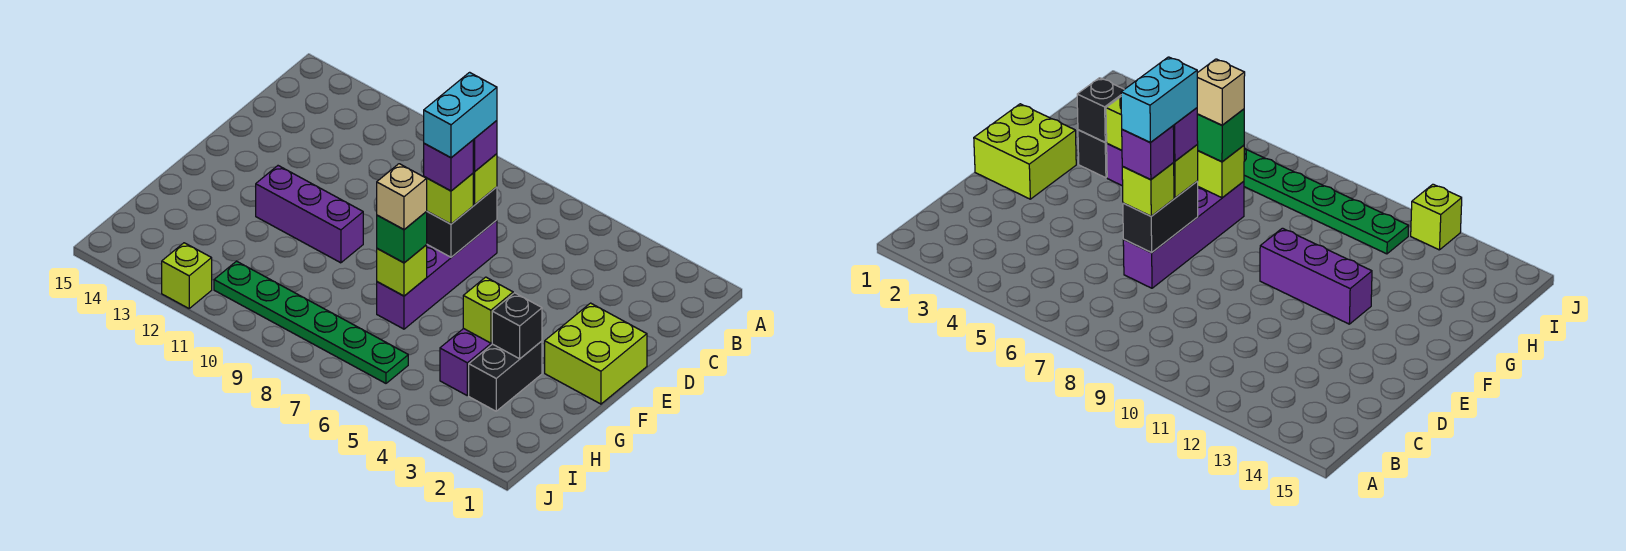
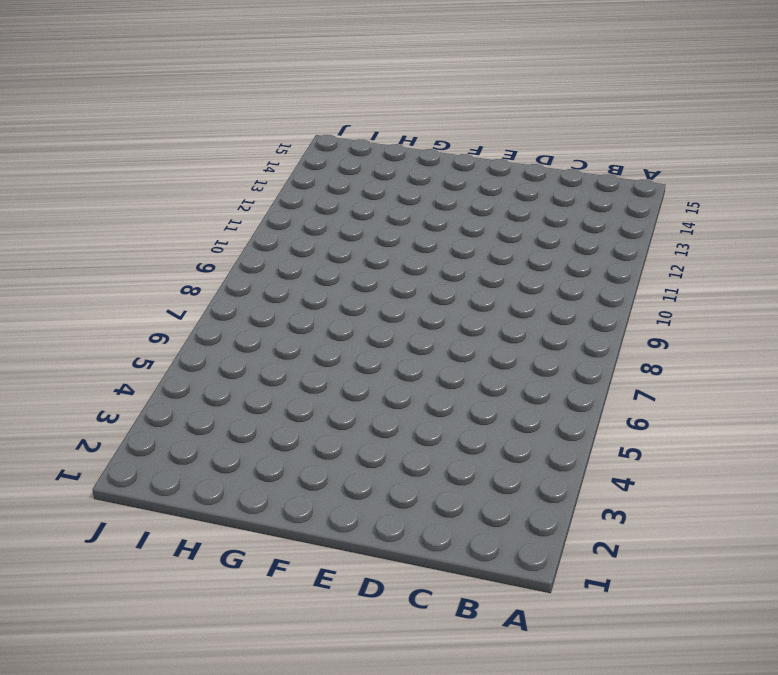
none -> purple 1x4 brick [377,220,497,329]
none -> lime 2x2 brick [545,303,647,404]
none -> purple 1x3 brick [256,166,363,263]

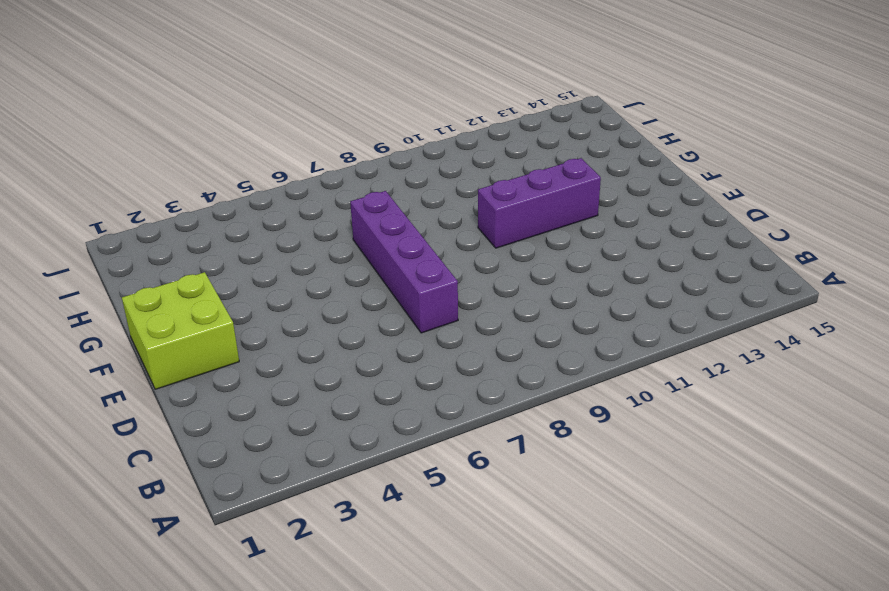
none -> black 1x2 brick [469,341,542,411]
none -> purple 1x2 brick [440,329,492,395]
none -> green 1x6 plate [214,261,408,383]

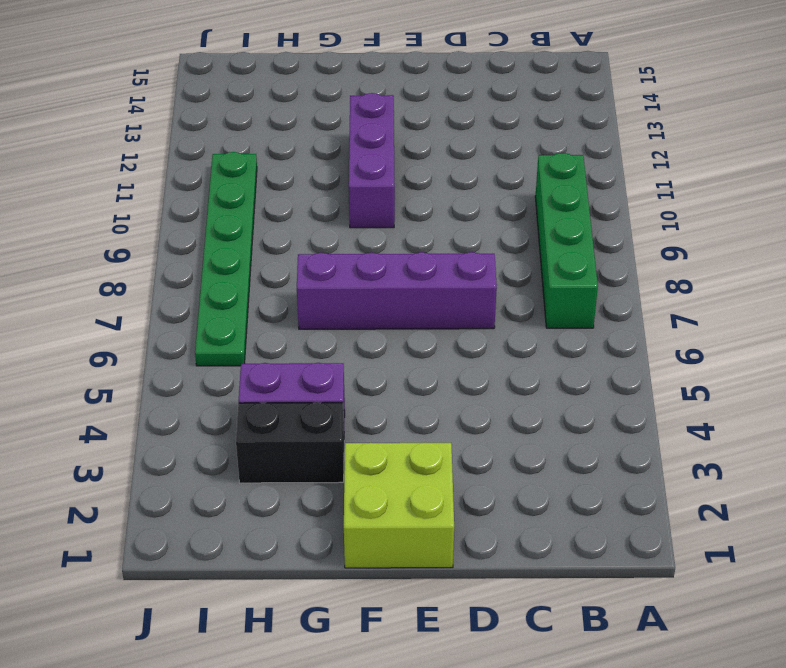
green 1x4 brick [535,153,598,328] -> none
none -> lime 1x1 brick [162,243,212,308]
none -> black 1x2 brick [426,187,497,257]
none -> black 1x1 brick [492,293,542,359]

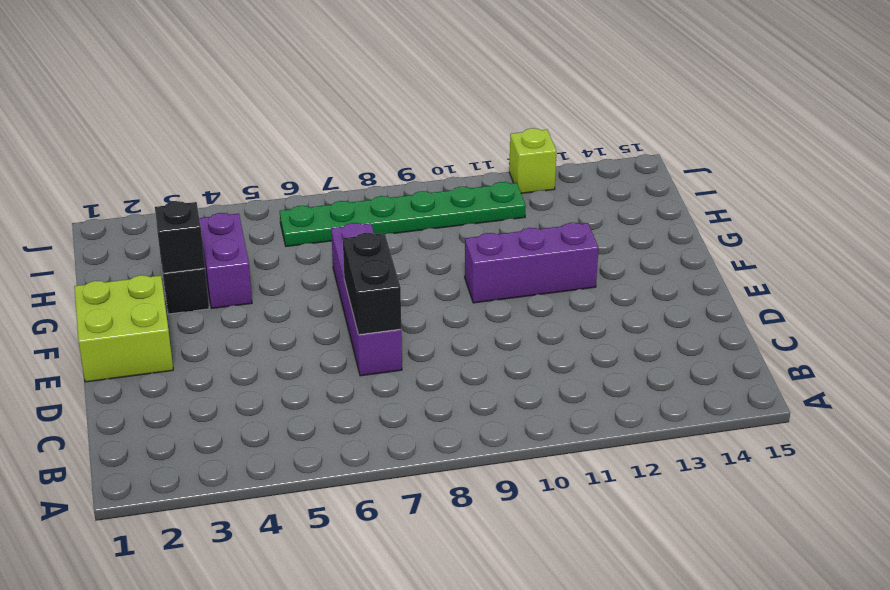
none -> lime 1x1 brick [463,277,513,343]
none -> lime 1x1 brick [377,245,427,296]
none -> lime 1x1 brick [473,154,497,205]

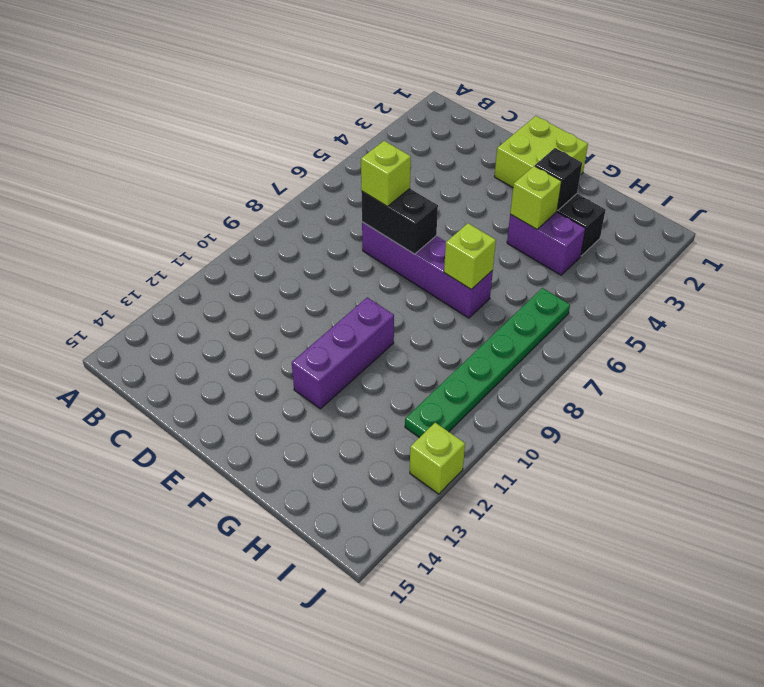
none -> lime 1x1 brick [425,174,473,224]
none -> green 1x1 brick [377,212,427,263]
none -> purple 1x1 brick [473,121,497,172]

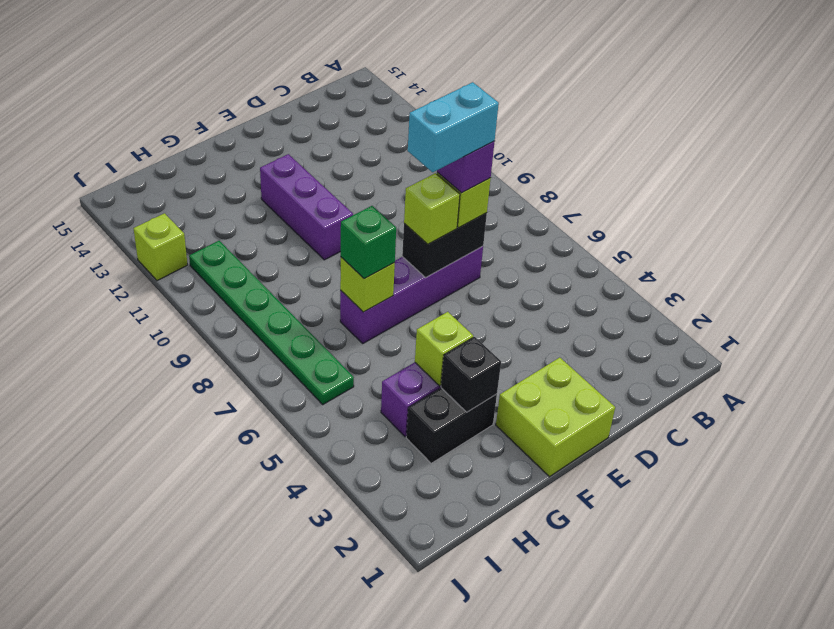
none -> purple 1x1 brick [424,140,473,191]
none -> tan 1x1 brick [377,164,427,230]

